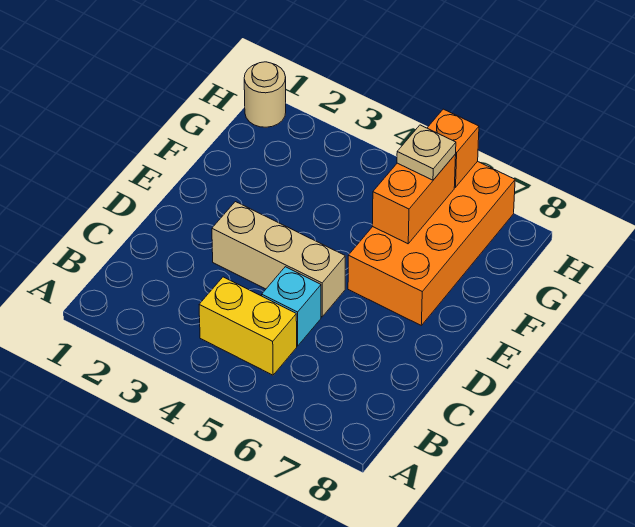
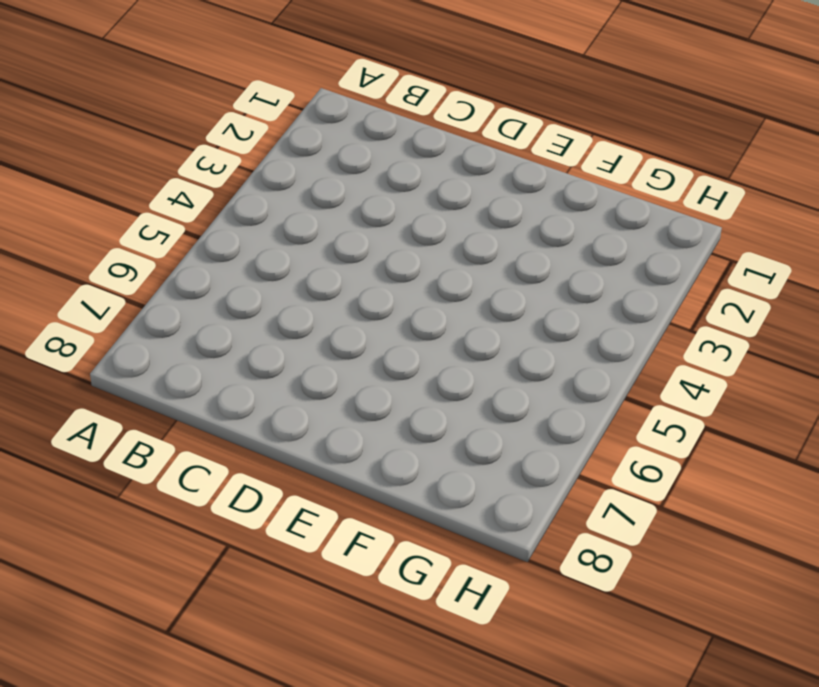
none -> yellow 1x2 brick [199,277,297,375]
none -> cyan 1x1 brick [262,267,321,346]

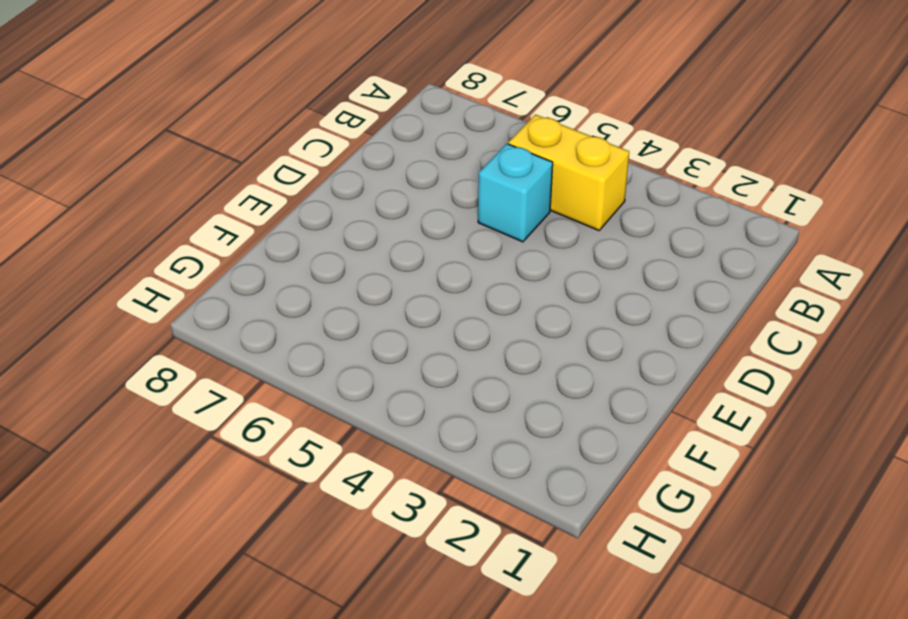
none -> tan 1x3 brick [212,202,345,317]
none -> orange 2x4 brick [348,161,515,325]

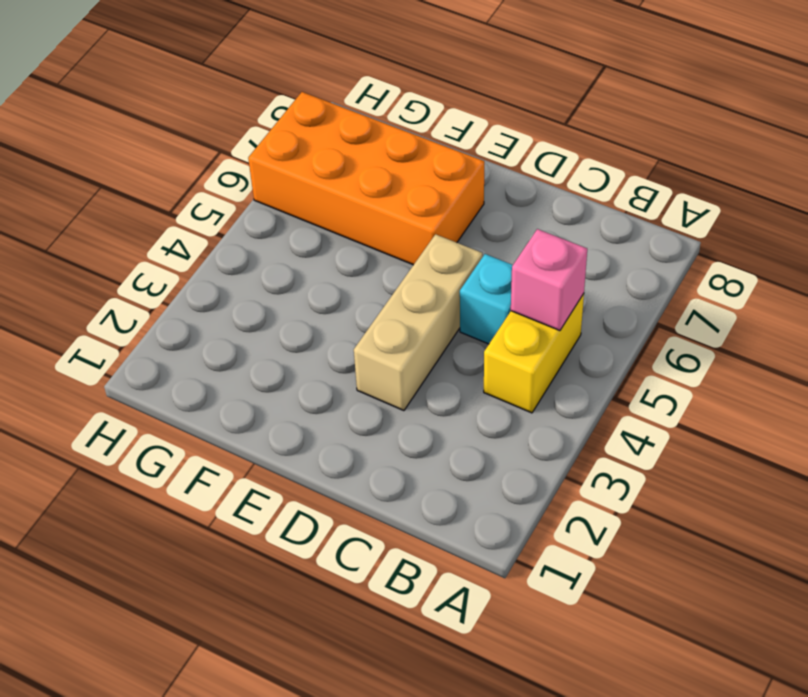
pink 1x1 brick [511,229,587,331] -> none
none -> tan 1x1 round brick [244,62,286,127]
none -> orange 1x2 brick [372,154,456,244]

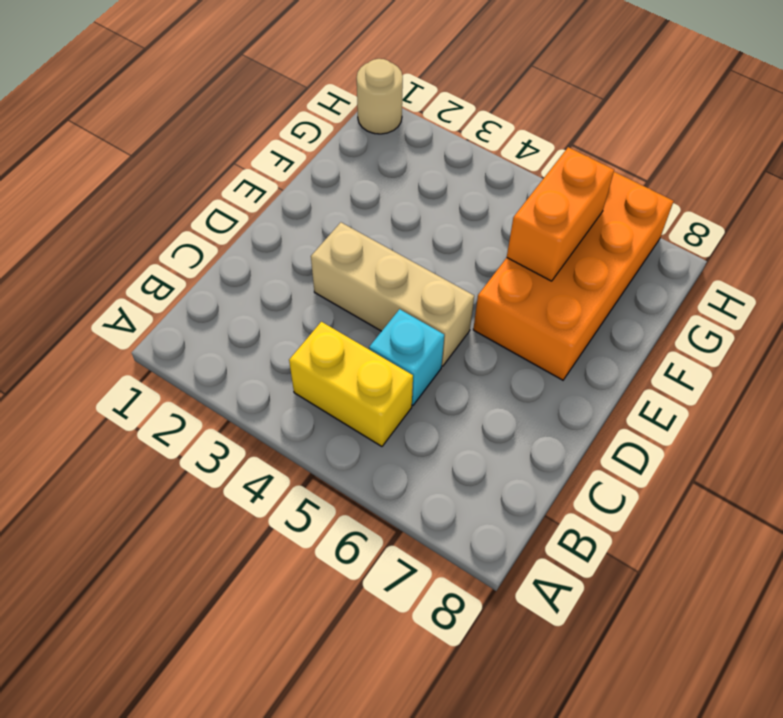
none -> orange 1x1 brick [428,109,479,187]
none -> tan 1x1 plate [397,125,456,180]

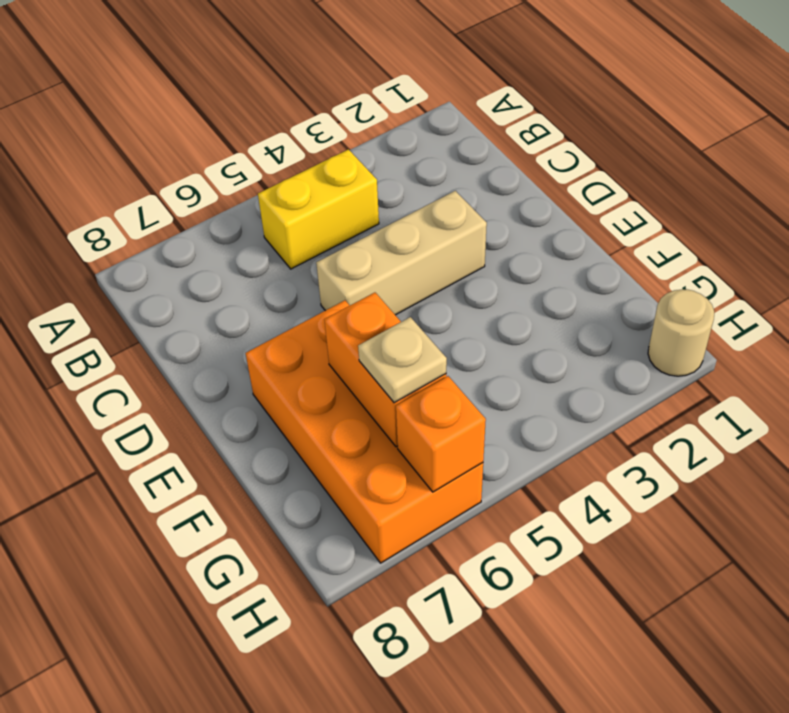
none -> cyan 1x1 brick [262,267,321,346]

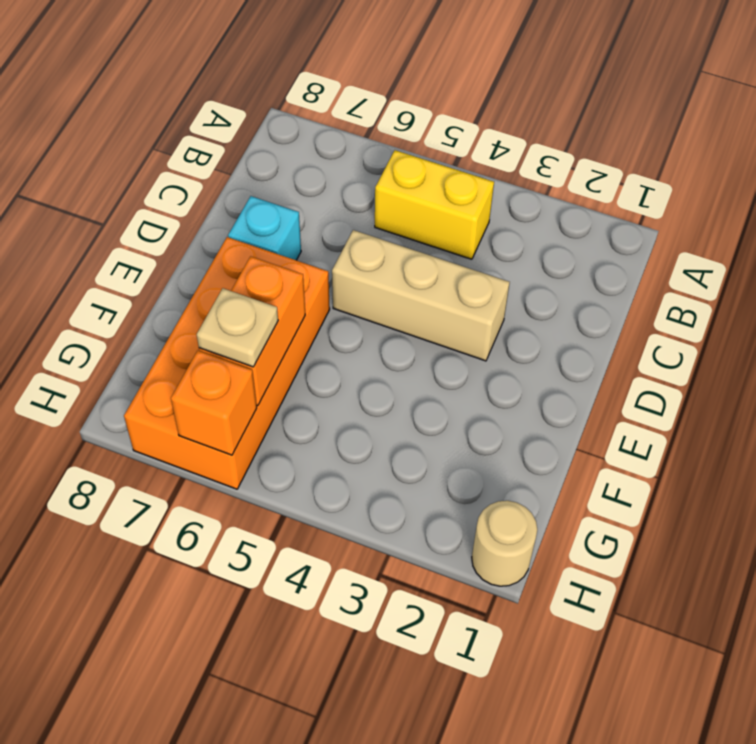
cyan 1x1 brick [228,196,301,260] -> cyan 1x1 brick moved to [262,267,321,346]

